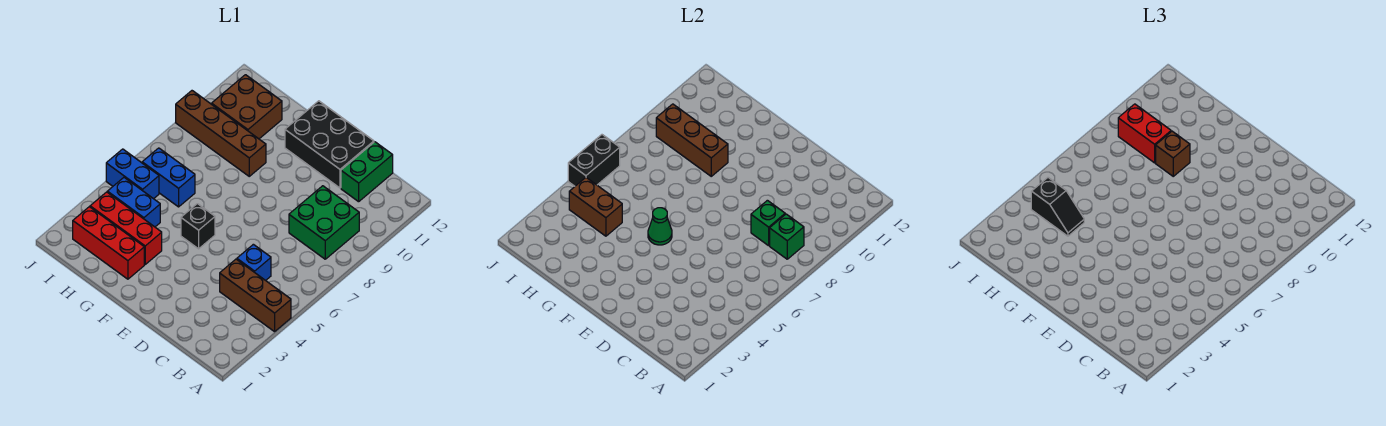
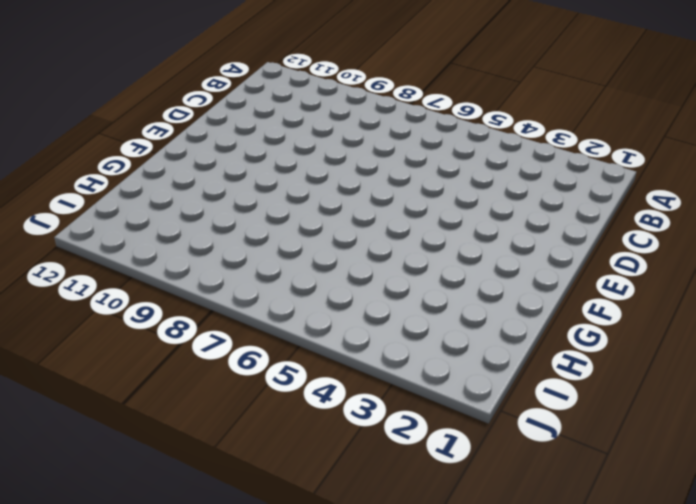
none -> brown 1x3 brick [220,259,291,332]
none -> green 2x2 brick [289,186,359,259]
none -> blue 1x1 brick [237,244,271,280]

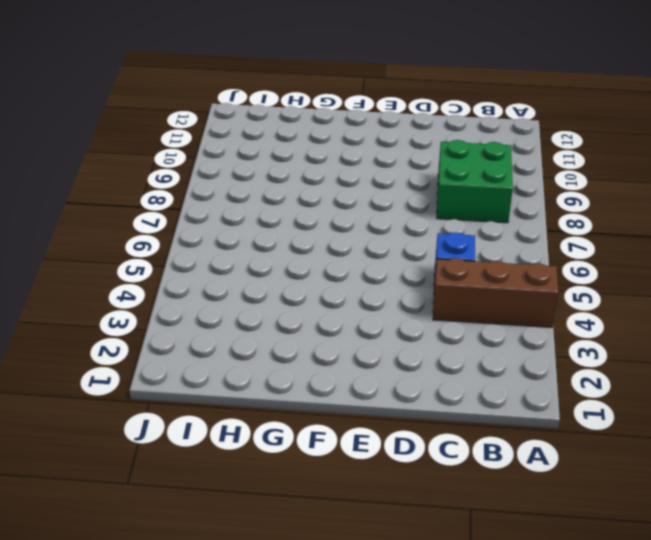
none -> green 1x2 brick [341,142,393,202]
none -> black 2x3 brick [285,101,374,188]
none -> black 1x1 brick [181,204,215,249]

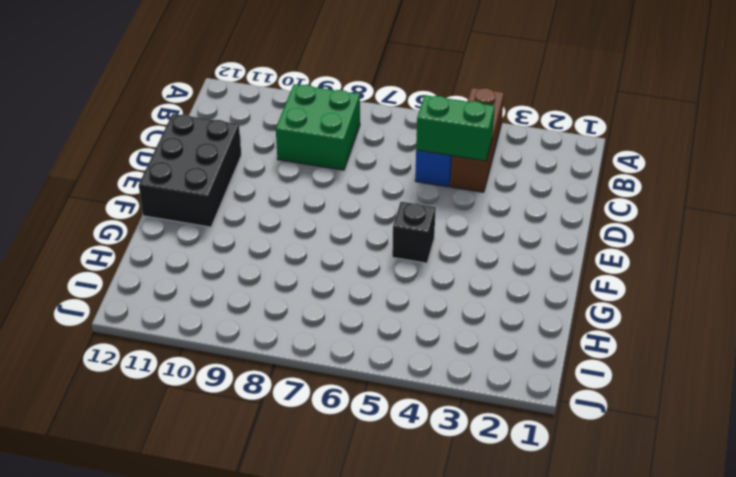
green 1x2 brick [416,95,495,161] -> green 1x2 brick moved to [341,142,393,202]
none -> red 1x3 brick [73,207,144,279]
none -> red 1x3 brick [90,192,162,264]
none -> brown 1x4 brick [176,91,266,176]

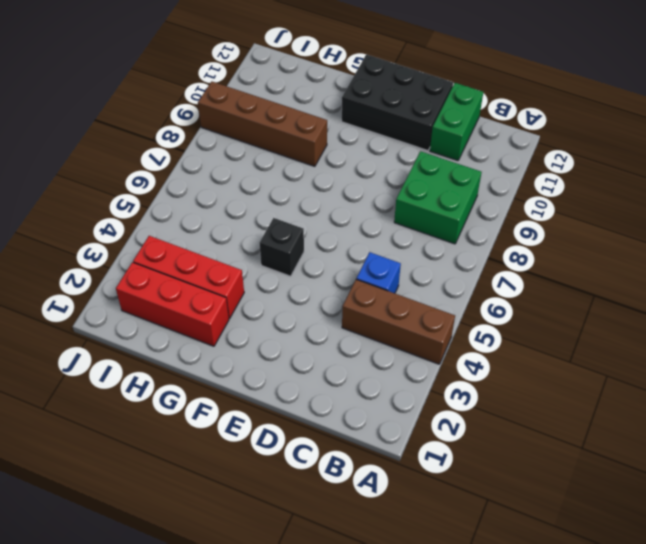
none -> blue 1x2 brick [107,178,160,227]
none -> blue 1x2 brick [142,148,195,207]
none -> brown 2x2 brick [212,75,282,139]

